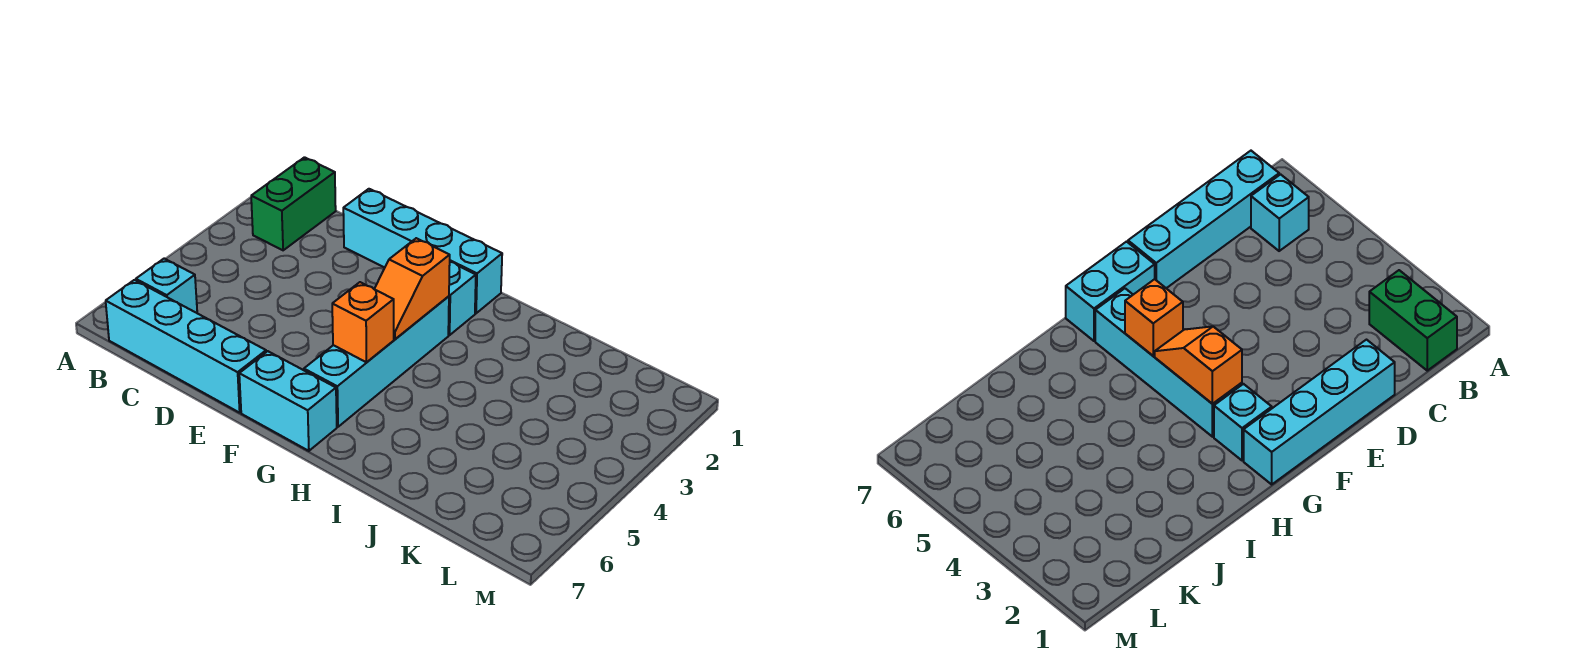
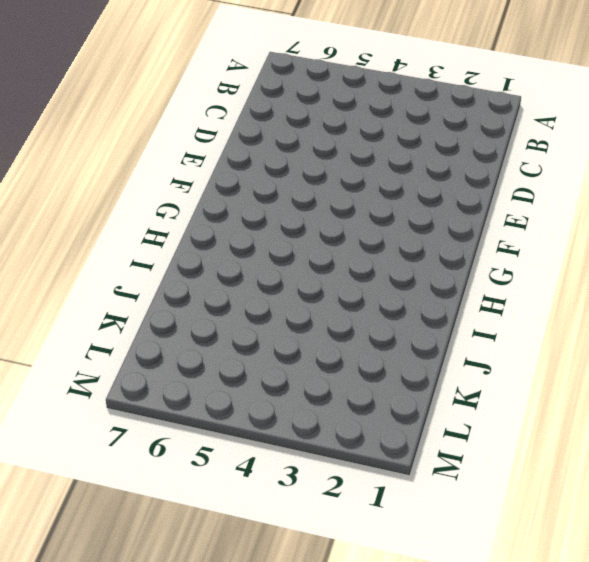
none -> green 1x2 brick [251,157,336,250]
none -> cyan 1x1 brick [136,259,197,313]

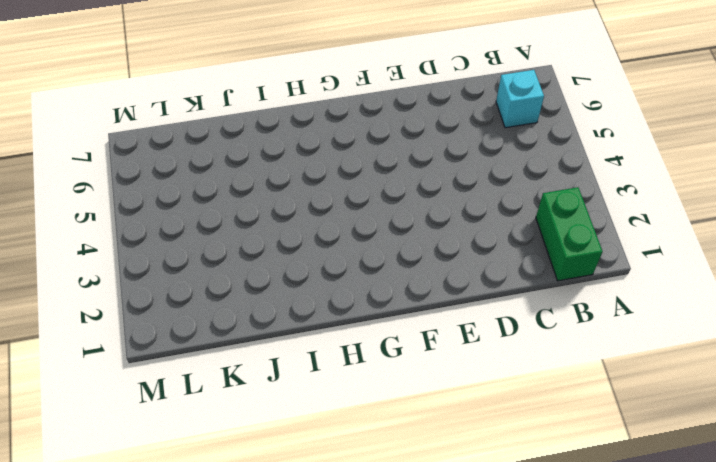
none -> cyan 1x4 brick [106,280,266,413]
none -> cyan 1x4 brick [343,189,502,313]

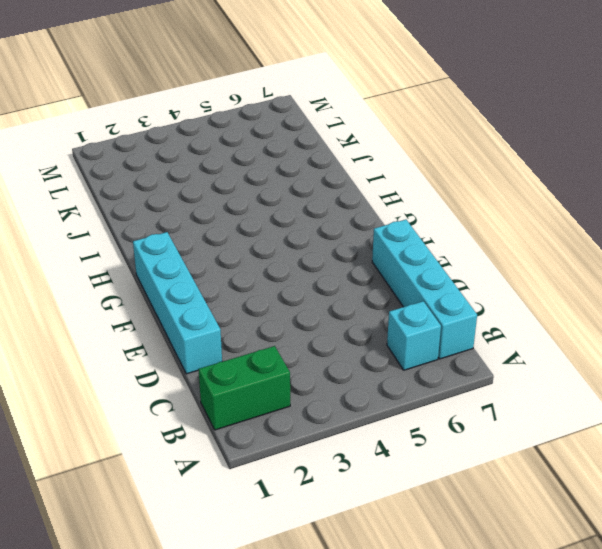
none -> cyan 1x2 brick [239,351,337,451]
none -> cyan 1x1 brick [448,262,476,335]

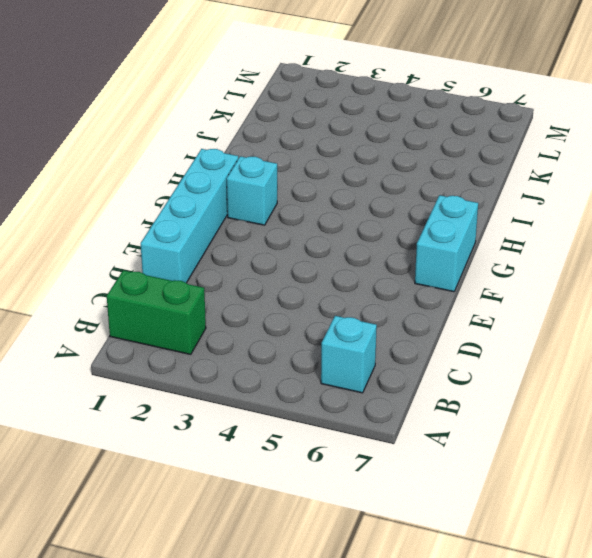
none -> cyan 1x4 brick [106,280,266,413]
none -> cyan 1x4 brick [304,296,449,427]

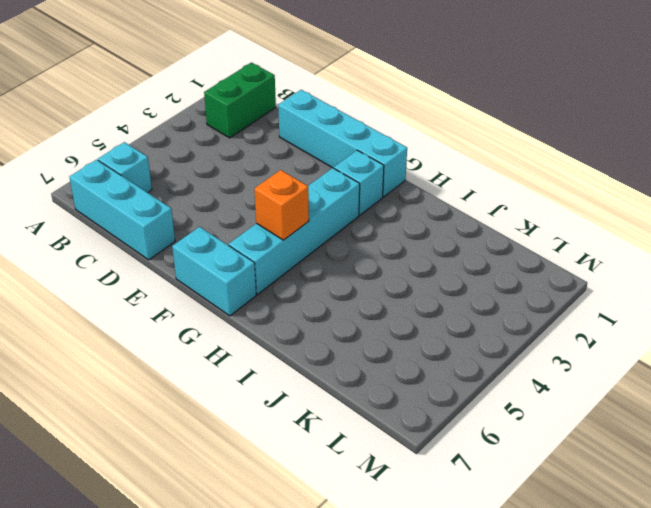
cyan 1x3 brick [69,160,175,260] -> cyan 1x4 brick [106,280,266,413]
none -> orange 1x2 slope [375,238,450,339]

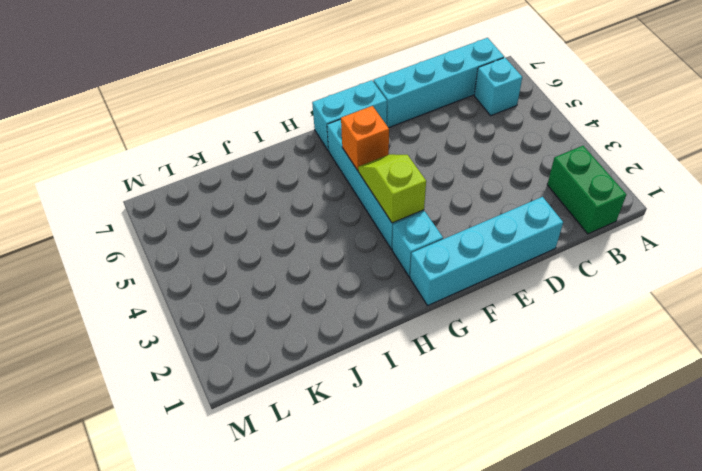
lime 1x2 slope [358,154,426,223] -> orange 1x2 slope [375,238,450,339]

